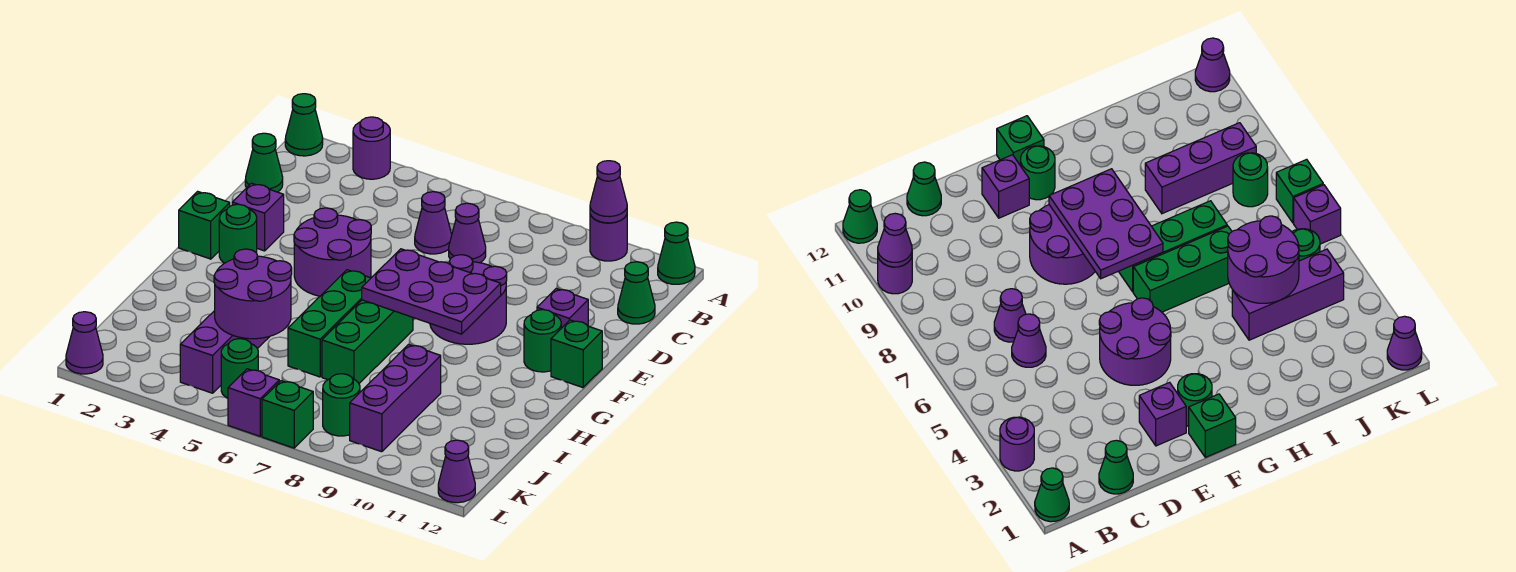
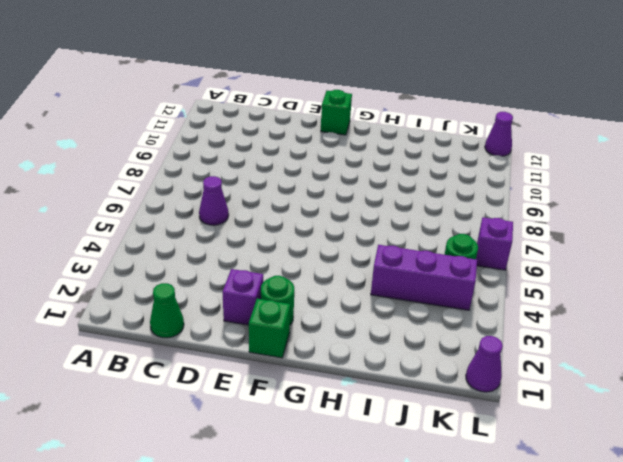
none -> green 1x1 cone [285,94,323,156]
none -> purple 1x1 round brick [353,117,390,179]
none -> purple 1x1 round brick [590,215,627,261]

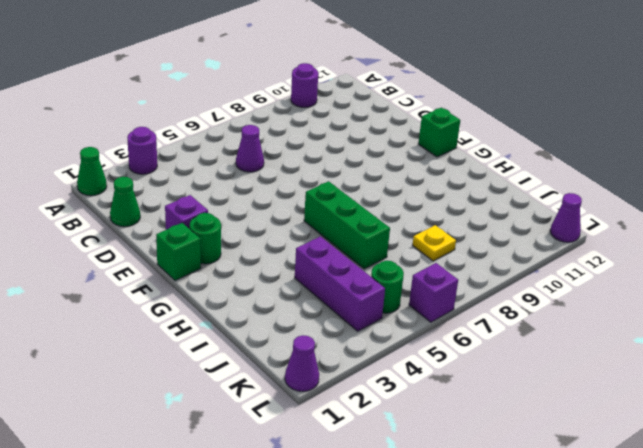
yellow 1x1 plate [412,225,456,261] -> none
none -> green 1x1 cone [658,222,695,284]
none -> purple 1x1 cone [449,203,486,263]
none -> green 1x1 cone [618,262,655,324]

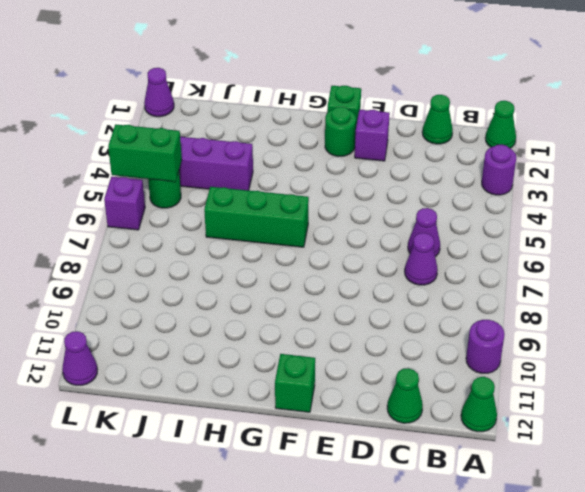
green 1x2 brick [108,124,182,182] -> none
none -> purple 2x2 round brick [294,208,371,296]
none -> purple 2x2 round brick [430,255,507,344]
none -> purple 1x1 brick [537,289,588,328]

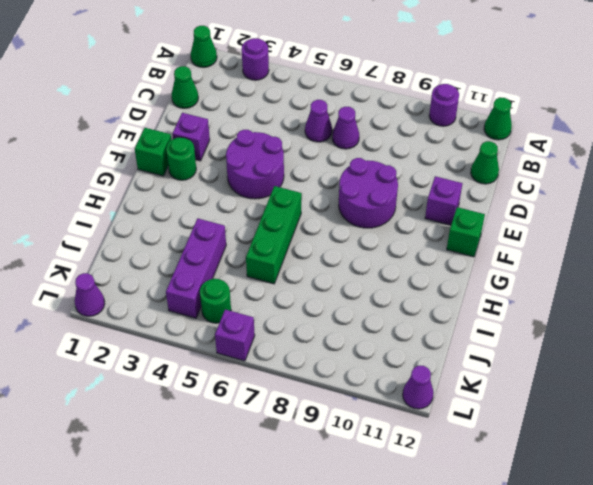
none -> green 1x1 round brick [524,310,561,372]
none -> green 1x3 brick [322,300,413,383]
none -> purple 1x3 brick [350,344,441,452]

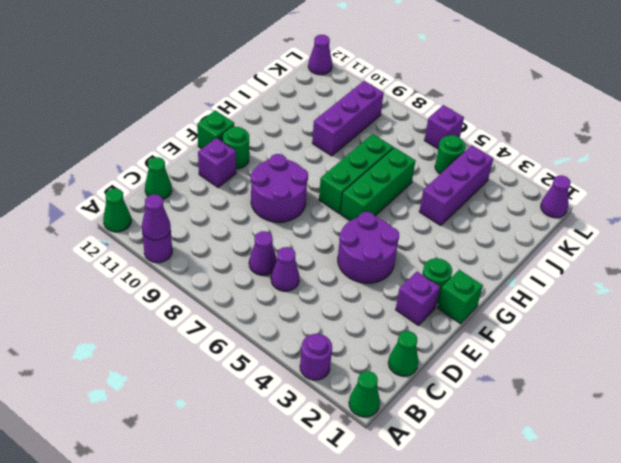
none -> green 1x1 round brick [323,374,360,436]
none -> green 1x1 brick [262,381,313,448]
none -> purple 2x3 plate [362,249,501,334]

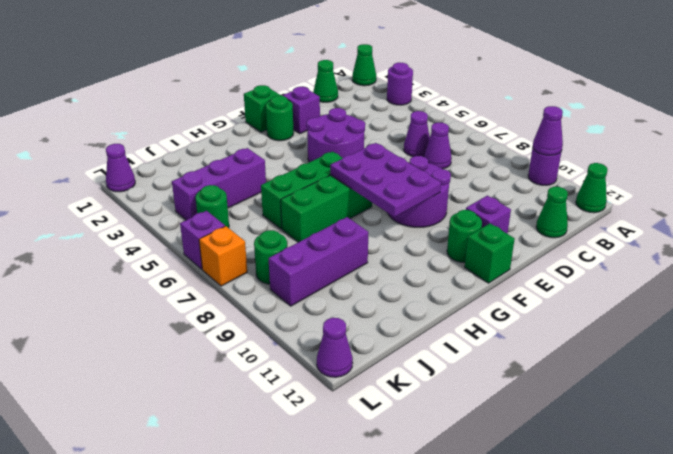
orange 1x1 brick [199,226,247,286] -> green 1x1 brick [262,381,313,448]
none -> purple 2x2 round brick [214,249,292,339]

